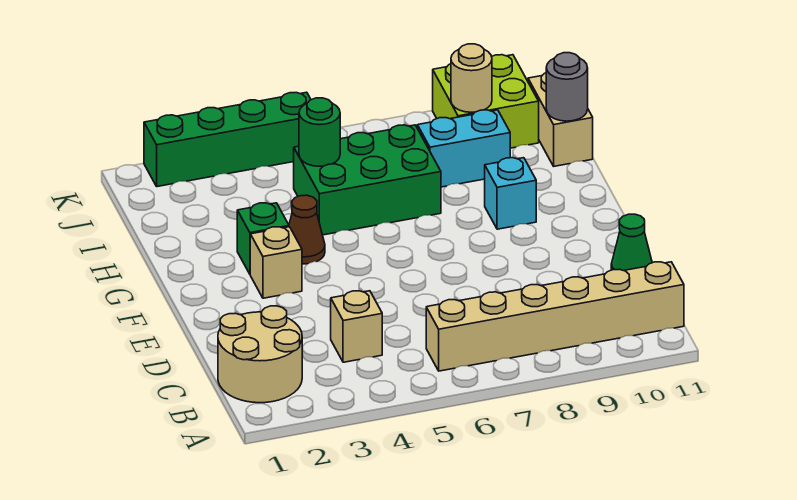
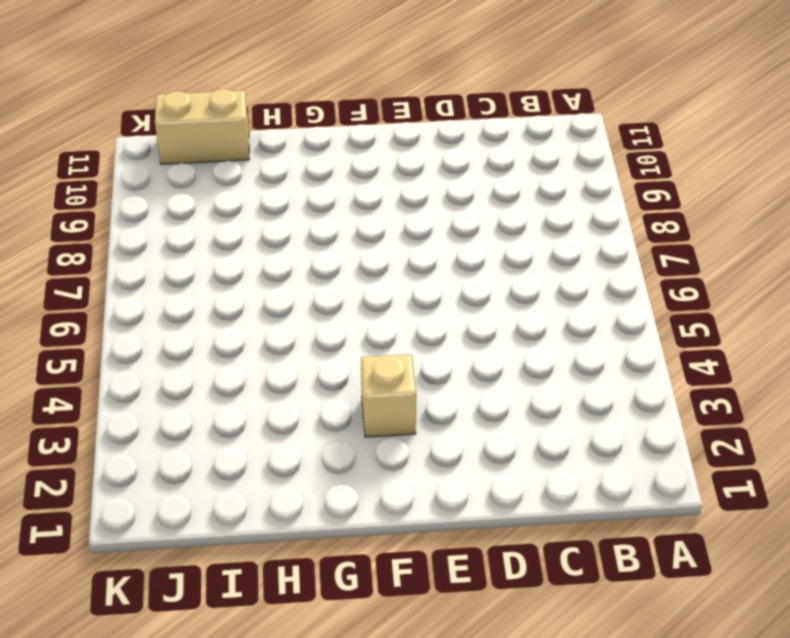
none -> tan 2x2 round brick [218,306,302,403]
none -> tan 1x6 brick [426,262,684,371]
none -> tan 1x1 brick [331,291,382,362]

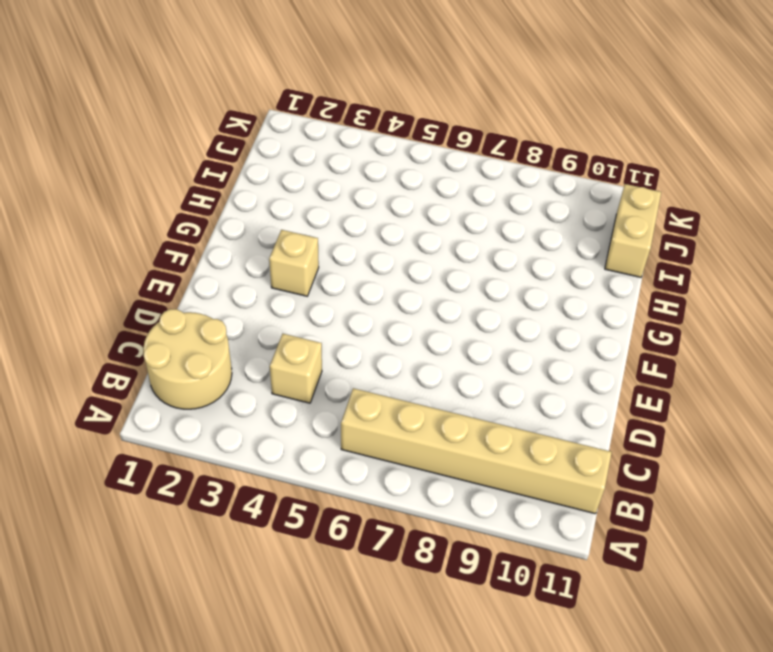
none -> green 1x1 cone [611,214,652,271]
none -> green 1x1 brick [237,203,289,274]
none -> brown 1x1 cone [289,195,325,264]

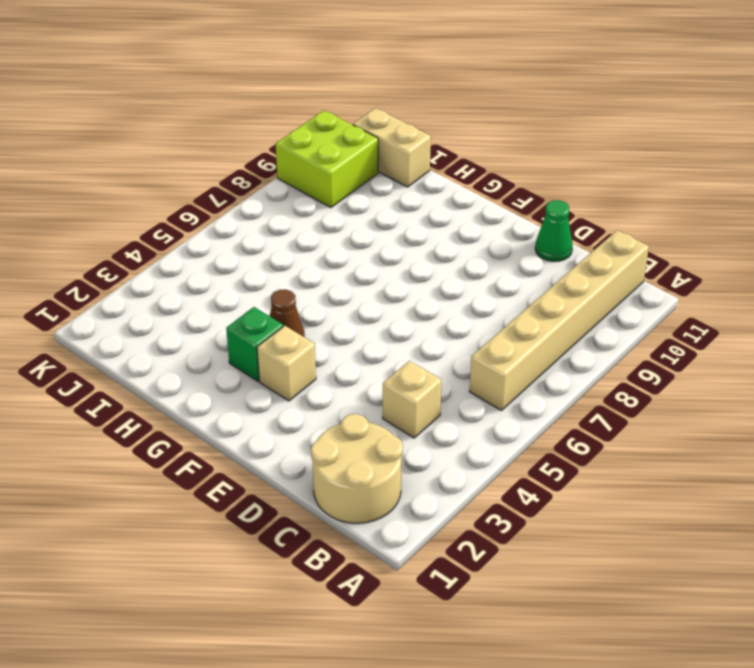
none -> cyan 1x1 brick [485,158,536,229]
none -> green 2x3 brick [294,125,441,235]
none -> cyan 1x2 brick [417,110,510,187]

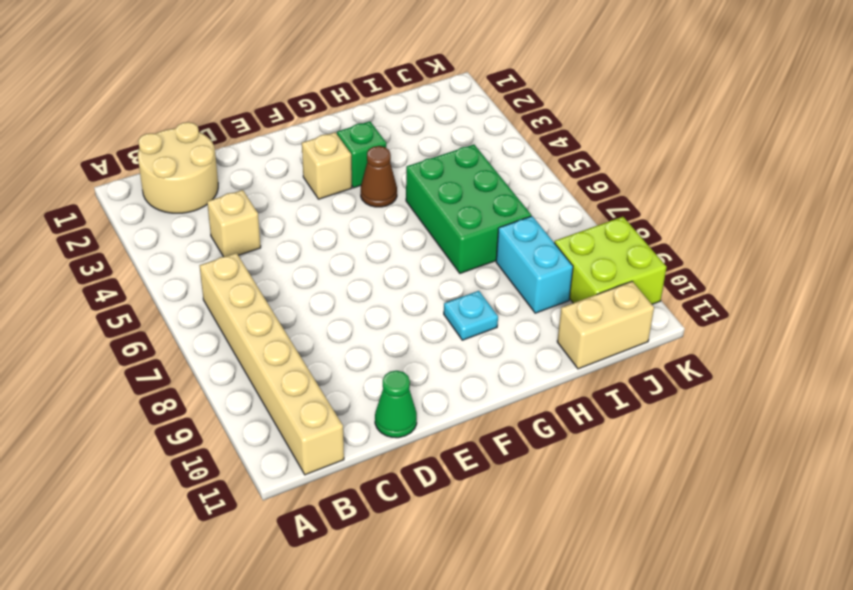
cyan 1x1 plate [444,291,498,340] -> cyan 1x1 brick [485,158,536,229]
none -> green 1x4 brick [144,92,311,187]
none -> green 1x1 round brick [299,98,340,166]
none -> grey 1x1 round brick [546,53,588,121]

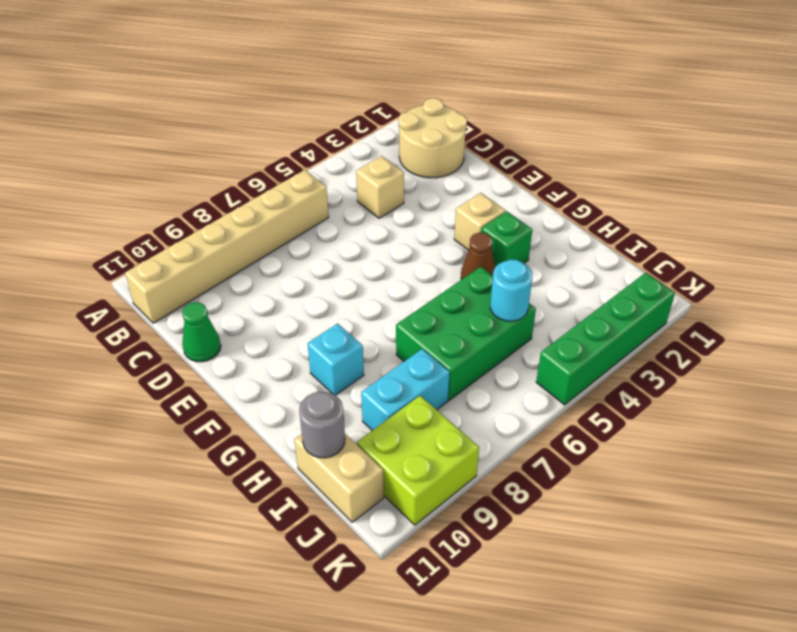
cyan 1x1 round brick [490,260,532,321] -> green 1x1 round brick [299,98,340,166]
none -> tan 1x1 round brick [451,44,492,112]

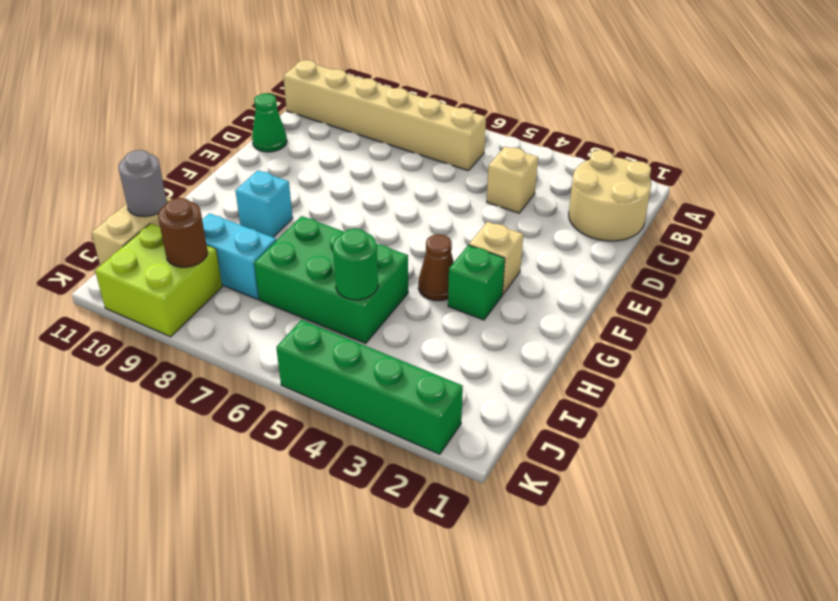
brown 1x1 round brick [158,198,208,267] -> tan 1x1 round brick [451,44,492,112]

